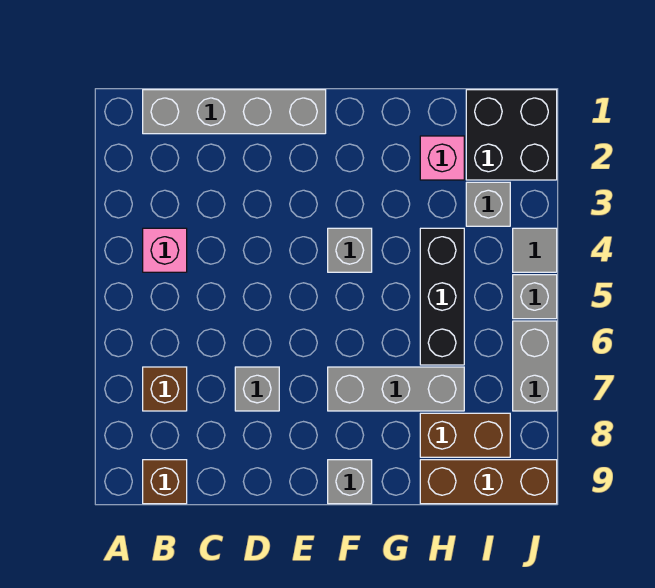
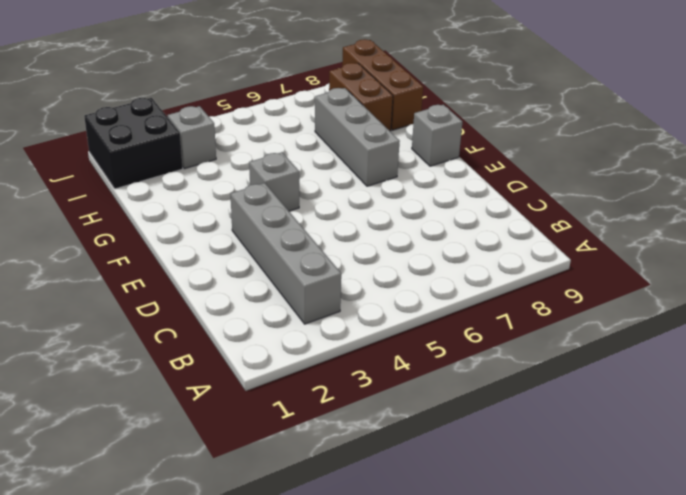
grey 1x4 brick [231,183,341,324] -> grey 1x4 brick moved to [143,90,326,134]
none -> pink 1x1 brick [143,228,187,272]
none -> brown 1x1 brick [143,367,187,411]
none -> brown 1x1 brick [143,460,187,504]

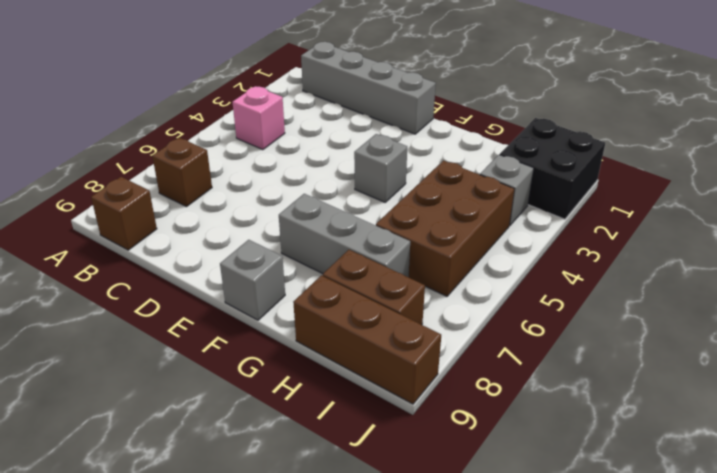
brown 2x3 brick [376,161,514,296] -> black 1x3 brick [420,228,464,365]
none -> grey 1x1 brick [235,367,279,411]
none -> pink 1x1 brick [420,136,464,180]
none -> grey 1x1 tile [513,228,557,272]

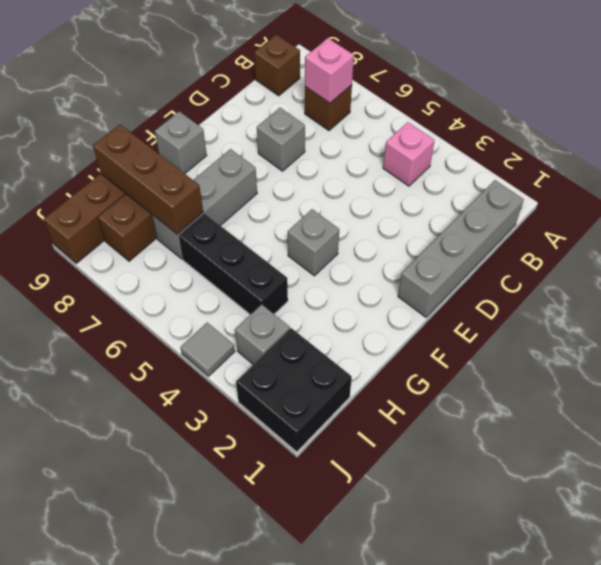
pink 1x1 brick [305,38,354,103] -> pink 1x1 brick moved to [420,136,464,180]
brown 1x3 brick [93,125,203,234] -> none
none -> grey 1x1 brick [513,275,557,319]
none -> grey 1x2 brick [513,321,557,411]

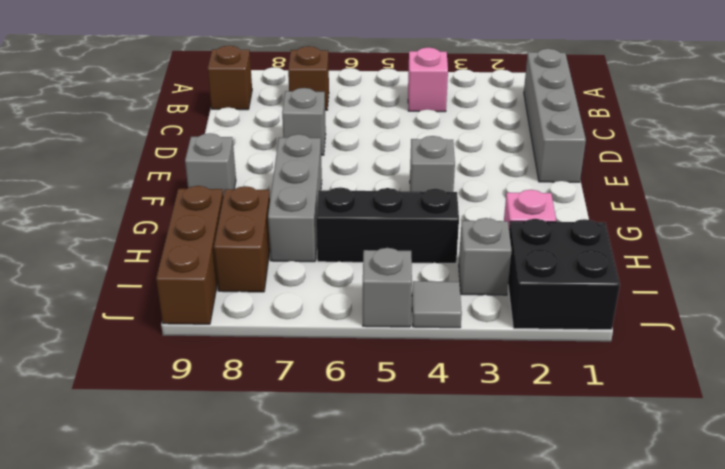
none -> grey 1x2 brick [513,321,557,411]

